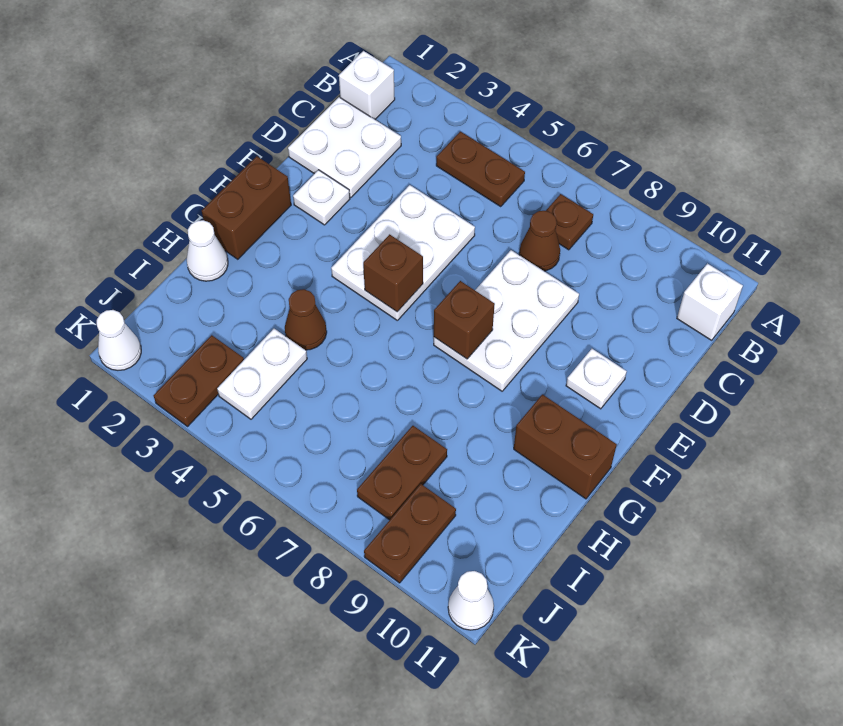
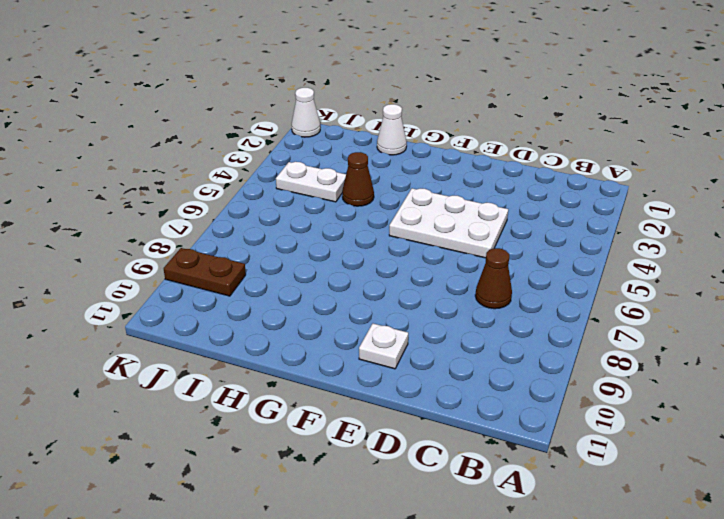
none -> white 1x1 brick [339,51,395,119]
none -> brown 1x2 plate [436,131,525,206]
none -> brown 1x1 plate [546,194,593,250]

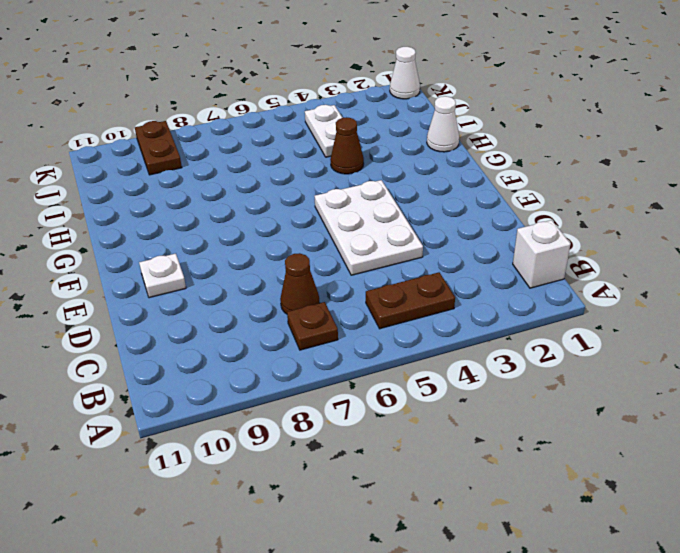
none -> white 1x1 brick [677,264,743,340]
none -> white 2x2 plate [288,97,401,197]
none -> white 2x3 plate [434,250,579,391]

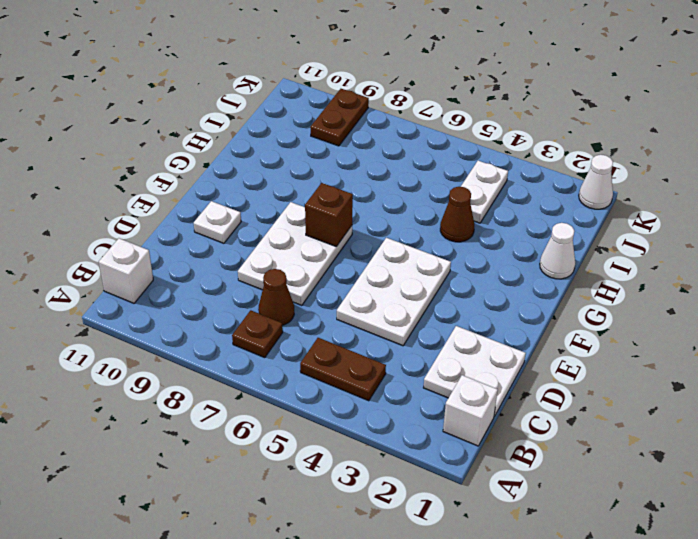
none -> white 1x1 plate [293,170,350,225]
none -> brown 1x2 brick [202,156,291,259]
none -> brown 1x2 brick [514,394,617,499]

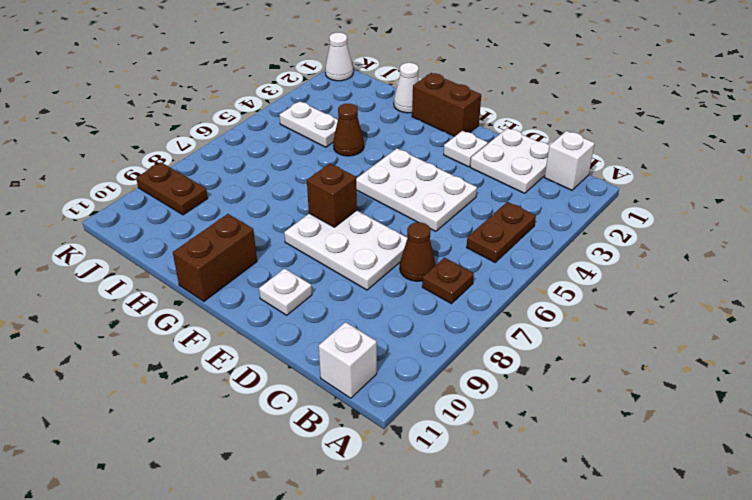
none -> brown 1x2 plate [357,426,447,520]
none -> brown 1x2 plate [154,335,244,426]
none -> white 1x1 cone [448,571,494,630]

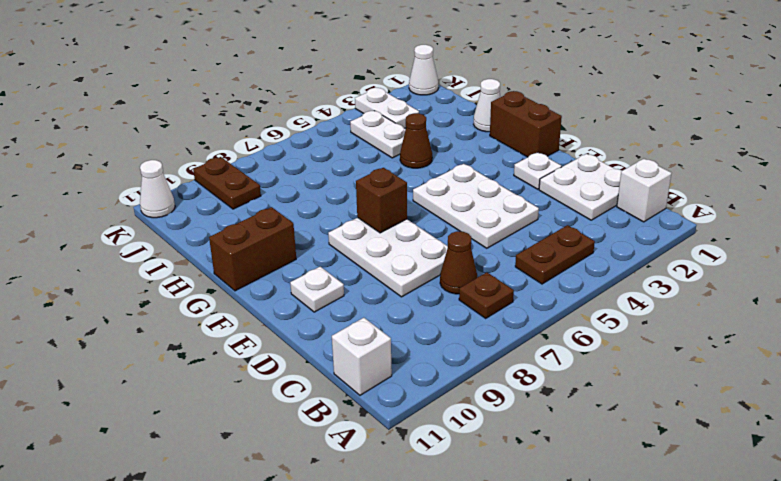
white 1x2 plate [355,88,419,128] -> brown 1x2 plate [154,335,244,426]
none -> brown 1x2 plate [357,426,447,520]
none -> brown 1x1 brick [363,234,423,312]

